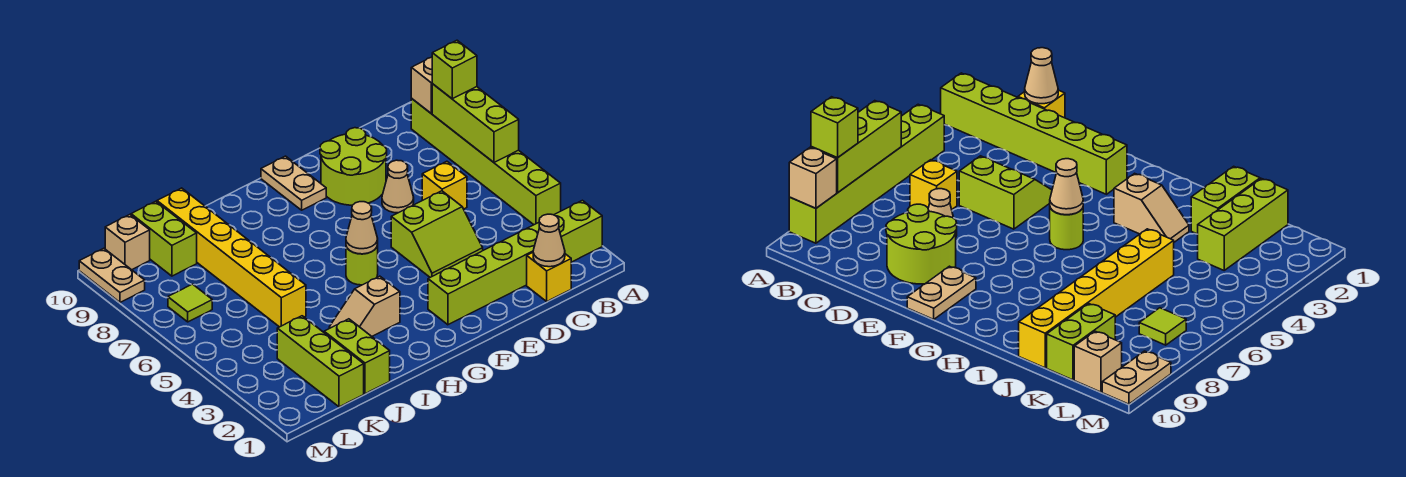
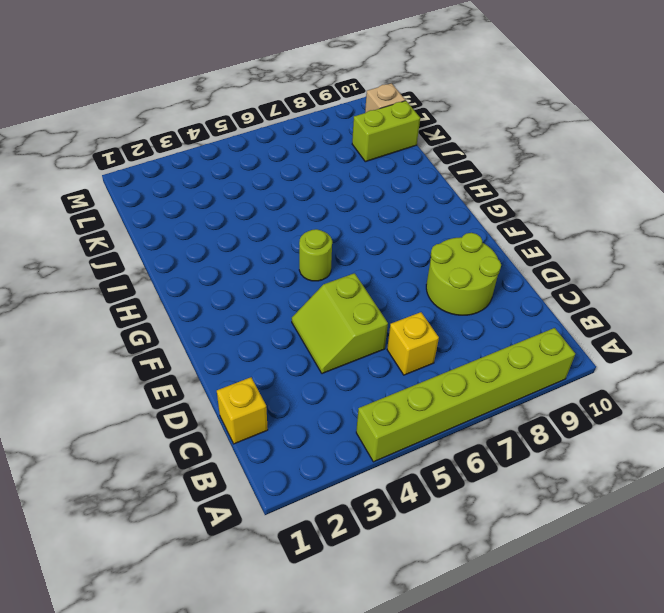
none -> lime 1x6 brick [428,200,602,325]
none -> tan 1x1 cone [382,160,414,213]
none -> tan 1x2 plate [261,156,326,210]

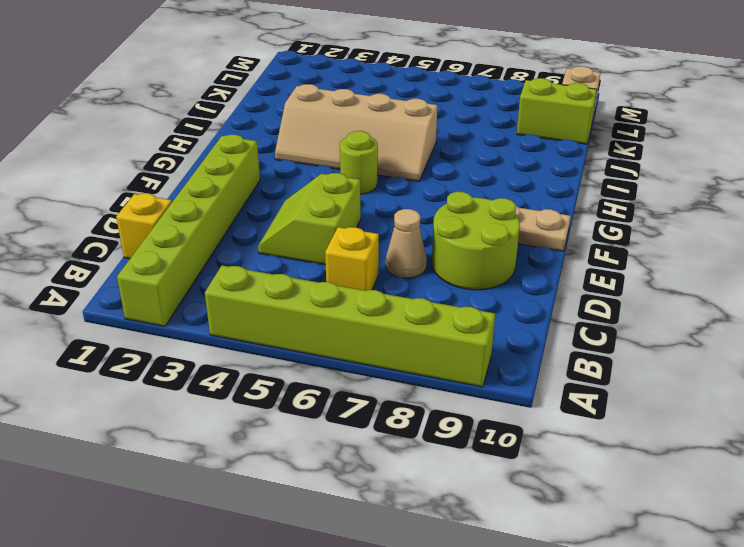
tan 2x4 slope [275,84,438,181] -> tan 1x2 slope [329,276,400,336]
none -> lime 1x2 brick [324,319,390,394]
none -> yellow 1x6 brick [157,188,306,327]
none -> lime 1x3 brick [277,316,364,407]

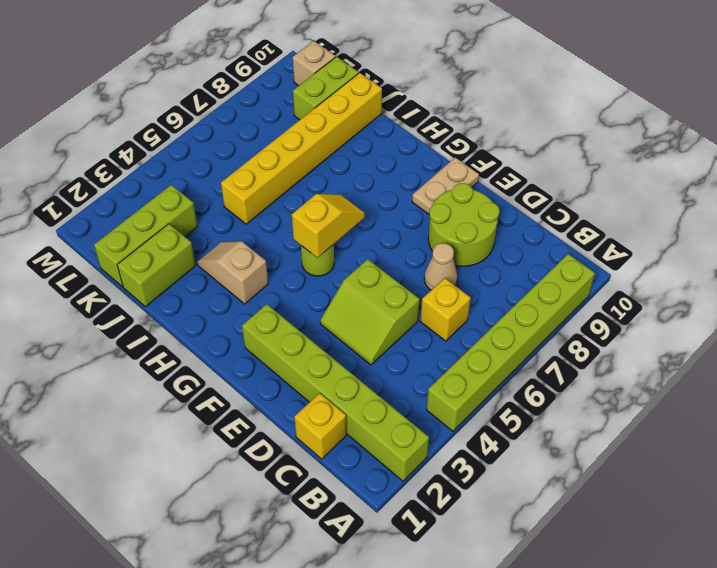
yellow 1x2 slope [292,194,365,258] -> tan 1x1 cone [346,202,378,254]
none -> lime 1x1 tile [168,284,212,322]
none -> tan 1x2 plate [79,248,145,302]
none -> lime 1x3 brick [432,84,519,162]

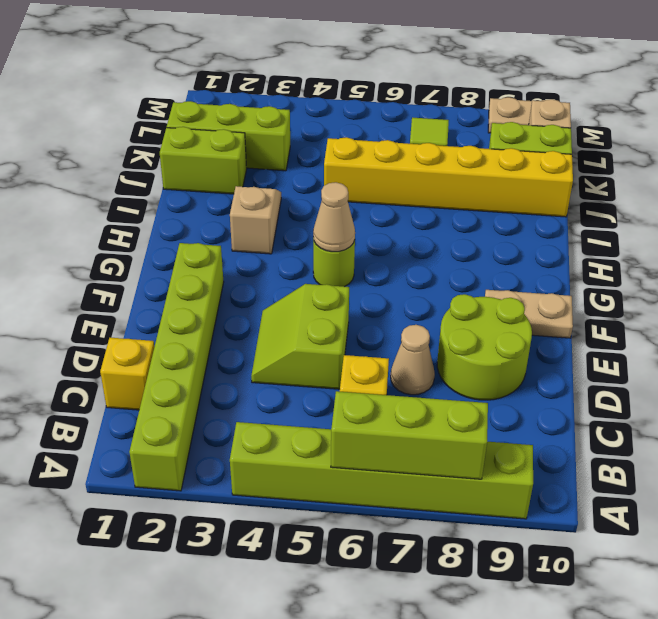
none -> tan 1x1 brick [411,57,433,114]
none -> tan 1x1 cone [533,214,565,267]
none -> lime 1x1 brick [432,40,477,99]

